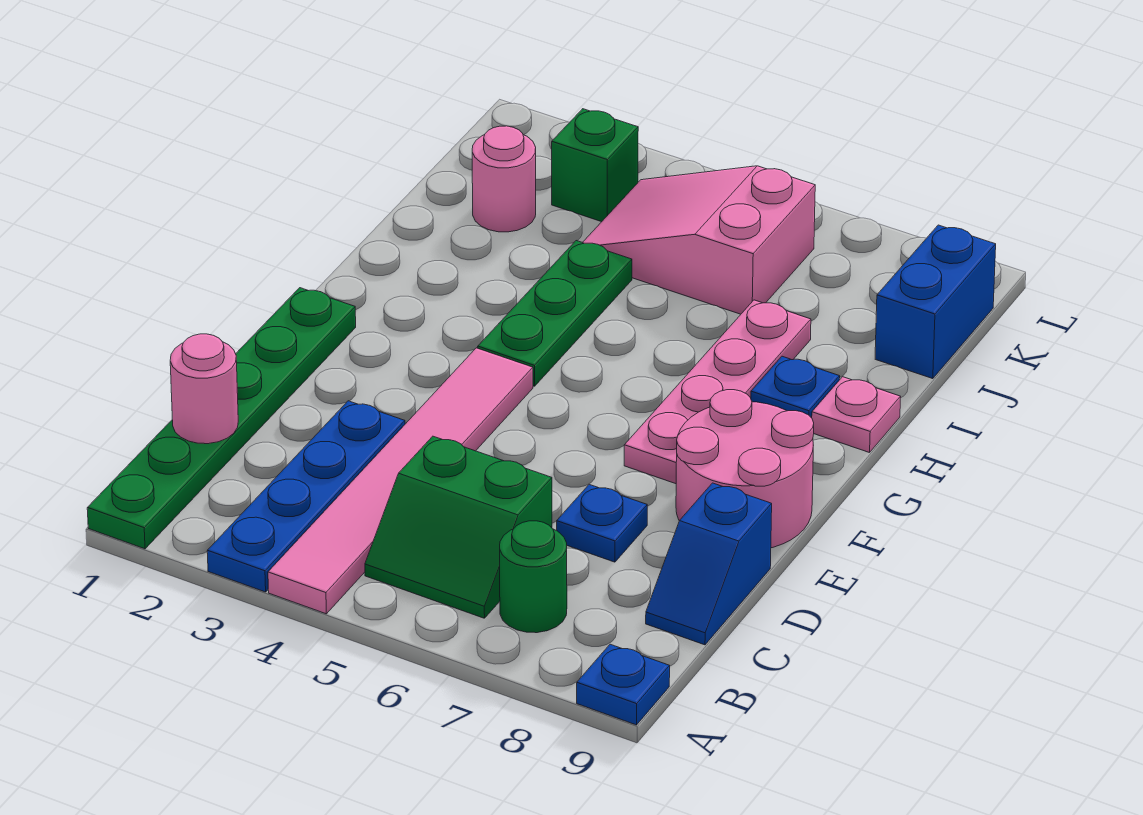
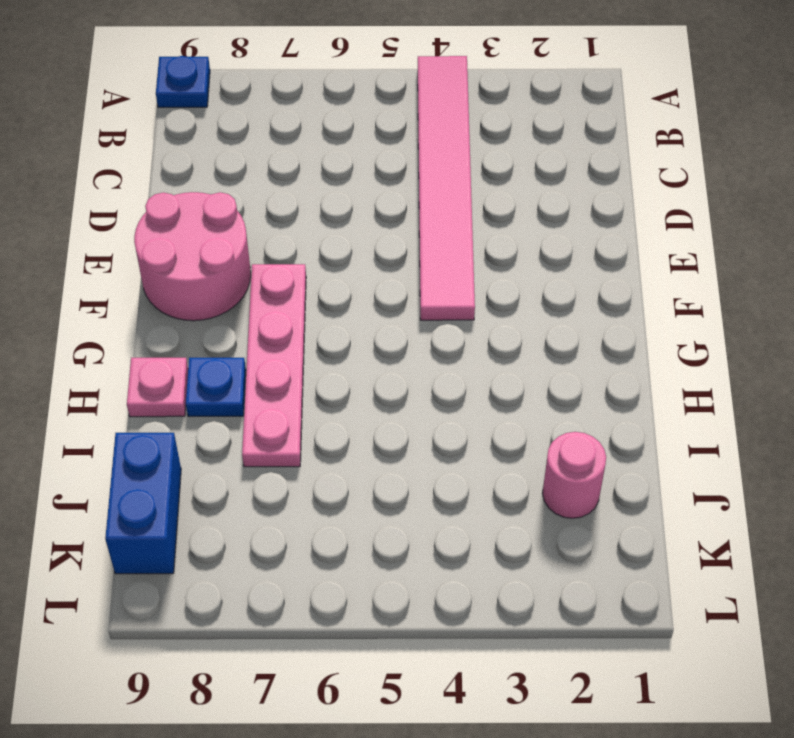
none -> green 1x6 plate [87,288,356,549]
none -> blue 1x4 plate [207,401,405,592]
none -> green 2x2 slope [365,436,552,618]

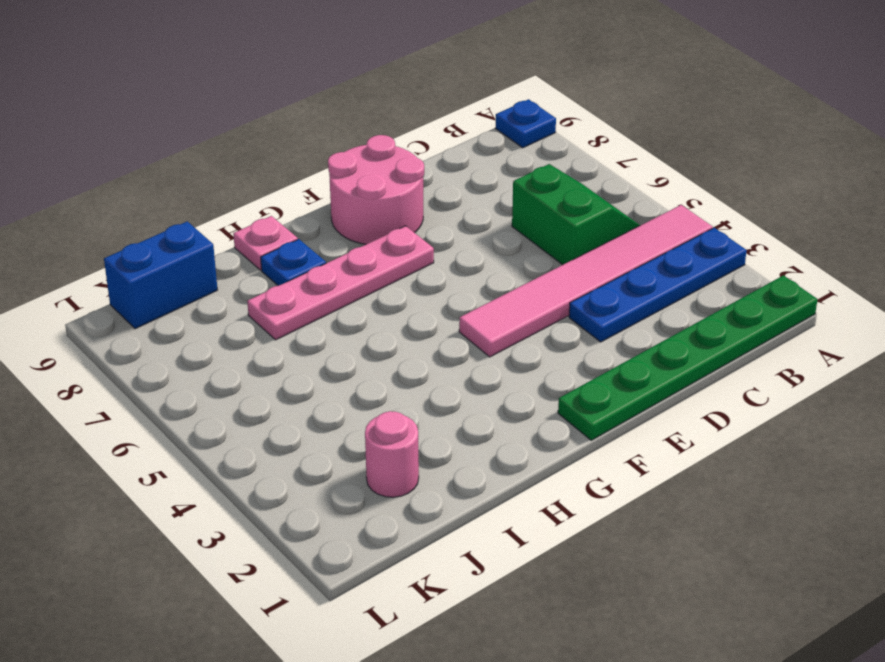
none -> green 1x1 round brick [500,521,567,633]
none -> blue 1x2 slope [646,483,772,645]
none -> blue 1x1 plate [557,484,647,562]

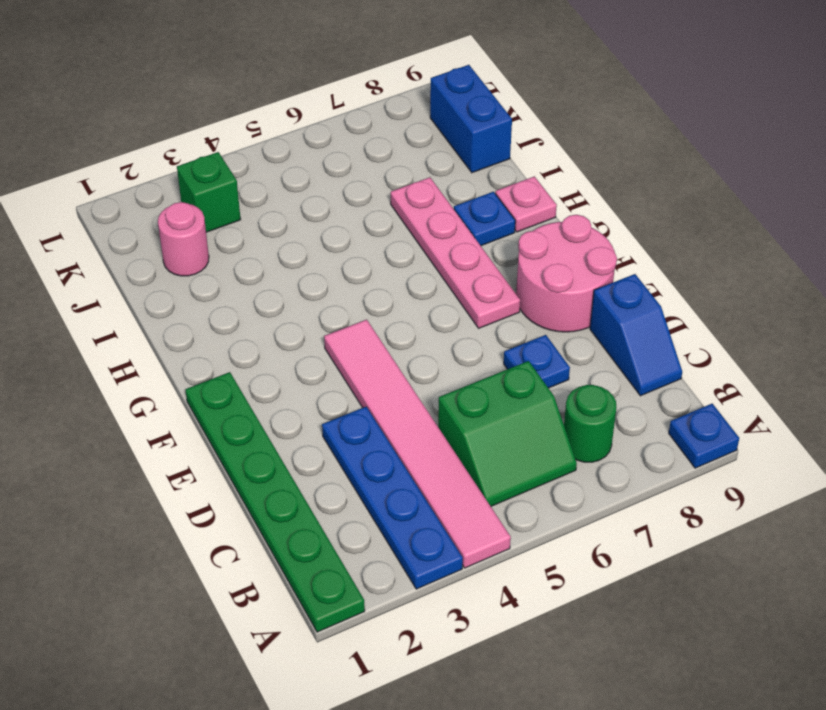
none -> green 1x3 plate [478,241,632,386]
none -> pink 2x3 slope [583,166,815,314]
none -> pink 1x1 round brick [170,334,238,444]

